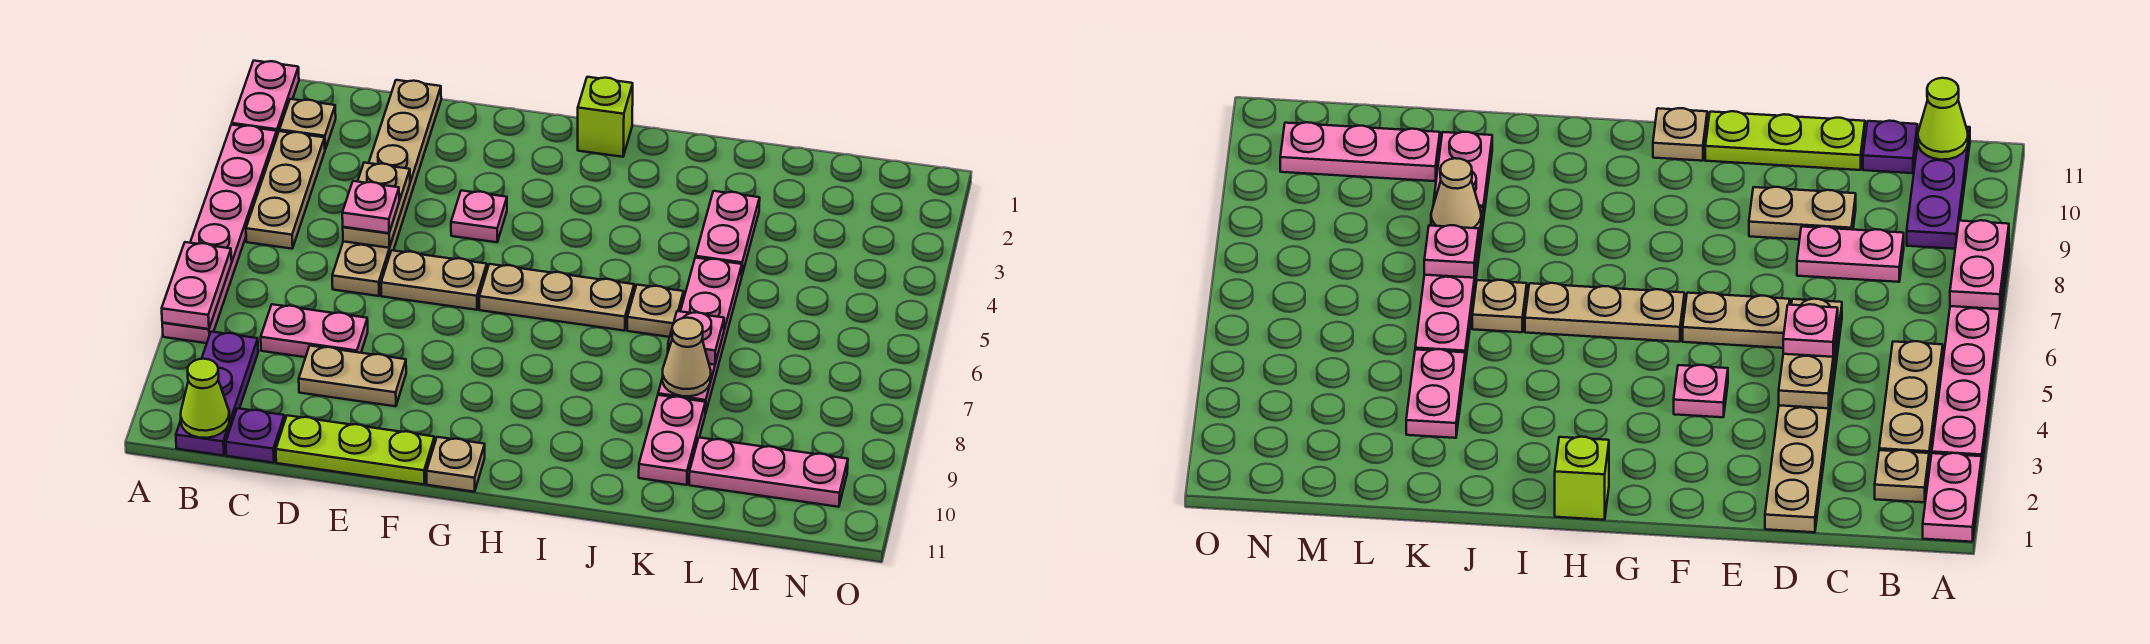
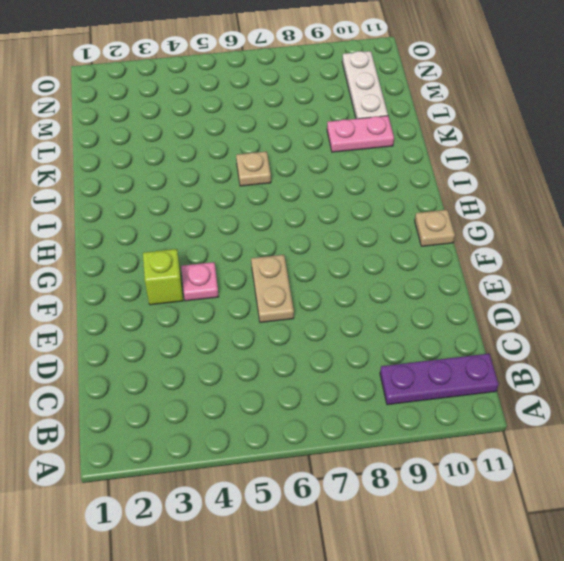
lime 1x1 brick [143,249,183,305] -> lime 1x1 brick moved to [578,77,633,157]
white 1x3 plate [342,51,388,119] -> pink 1x3 plate [689,438,848,507]
none -> pink 1x2 plate [232,61,299,135]
none -> pink 1x6 plate [162,125,277,343]
none -> tan 1x1 plate [279,99,336,149]

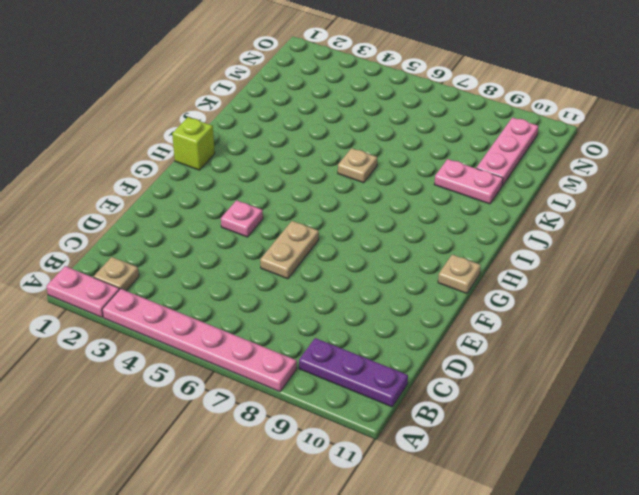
none -> tan 1x3 plate [246,131,325,249]
none -> pink 1x2 plate [261,304,368,357]
none -> purple 1x1 plate [226,408,285,463]

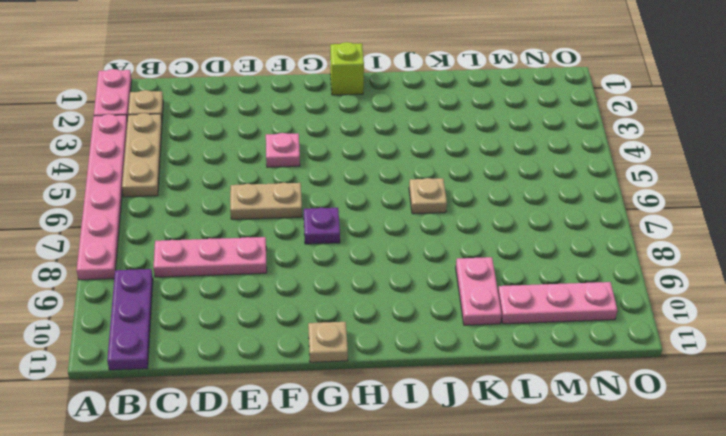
pink 1x3 plate [153,237,267,277] -> pink 1x2 plate [261,304,368,357]
purple 1x1 plate [304,208,340,244] -> purple 1x1 plate moved to [226,408,285,463]
none -> tan 1x6 plate [332,80,441,296]
none -> tan 1x2 plate [299,346,406,406]
none -> lime 1x3 plate [276,415,435,484]

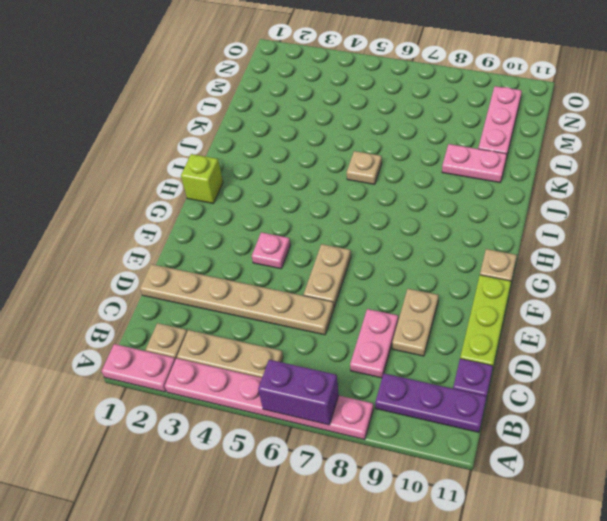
purple 1x2 brick [258,360,339,425] -> pink 1x2 plate [162,242,232,329]
none -> tan 1x3 plate [479,264,634,331]
none -> pink 1x2 plate [695,191,760,274]
none -> pink 1x4 plate [658,258,742,414]

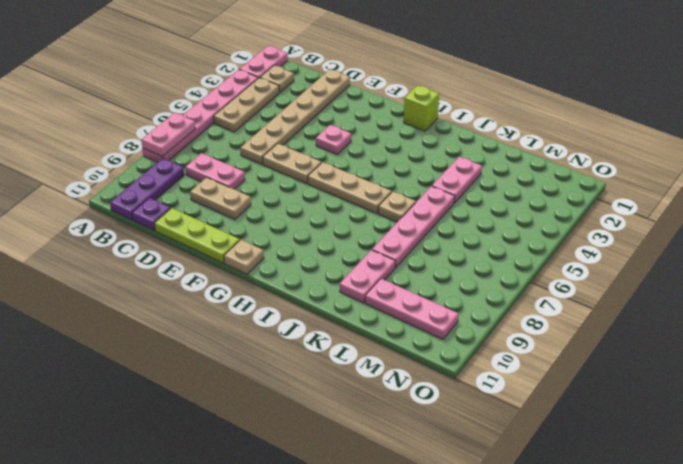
none -> lime 1x1 cone [181,359,230,438]
none -> tan 1x2 plate [343,163,410,248]
none -> pink 1x1 plate [668,311,724,365]

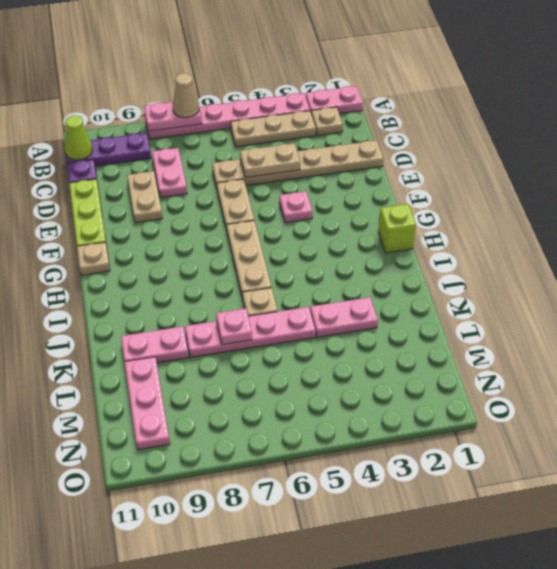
tan 1x1 cone [173,73,199,118] -> tan 1x1 cone moved to [662,318,711,396]
none -> pink 1x1 plate [342,181,399,233]

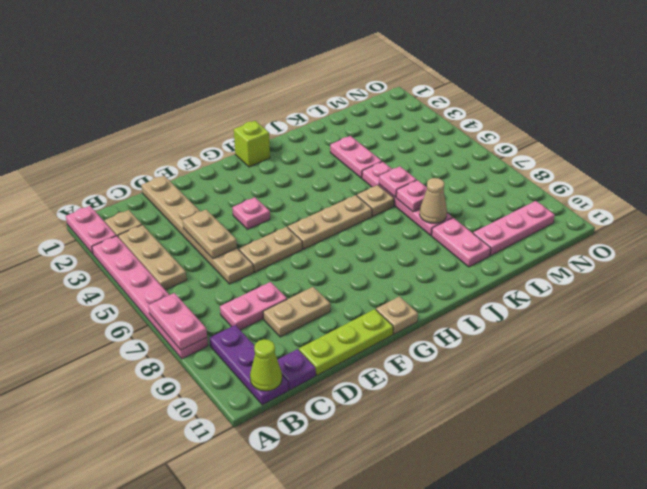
pink 1x1 plate [379,166,417,197] -> pink 1x1 plate moved to [342,181,399,233]

